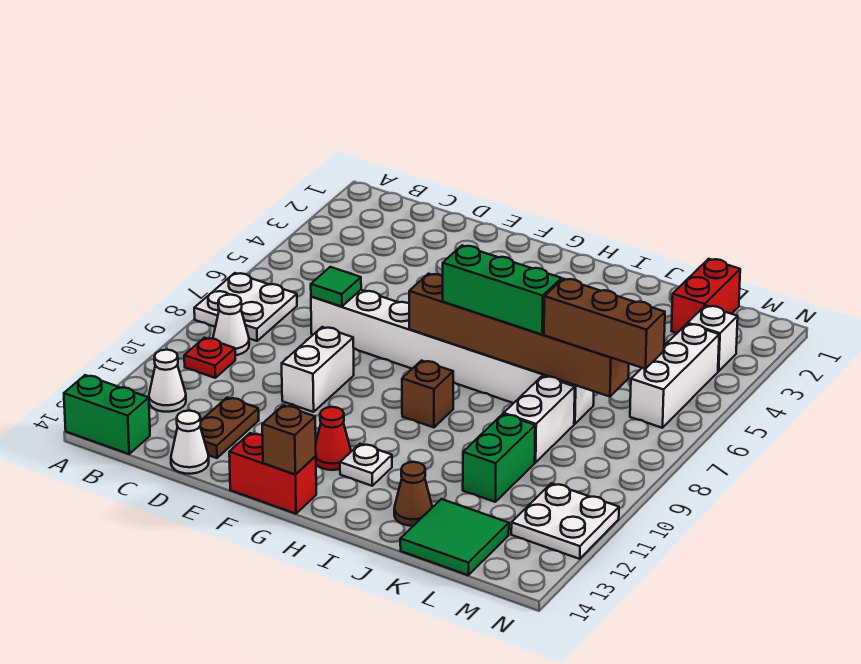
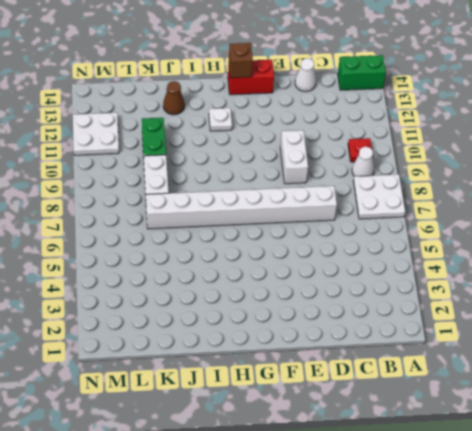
none -> white 1x1 cone [149,350,186,412]
none -> brown 1x2 plate [200,397,259,458]
none -> red 1x1 cone [316,407,351,470]

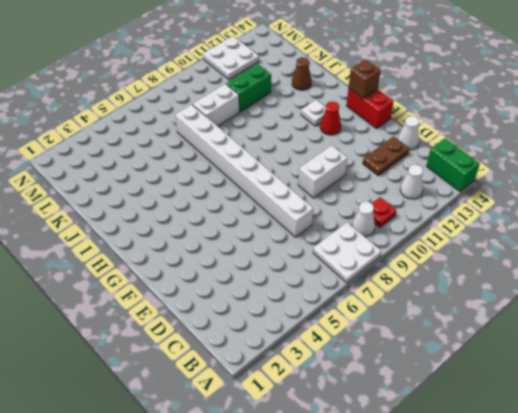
none -> brown 1x1 brick [402,361,453,427]
none -> green 2x2 tile [400,499,509,575]
none -> red 1x2 brick [671,259,740,333]

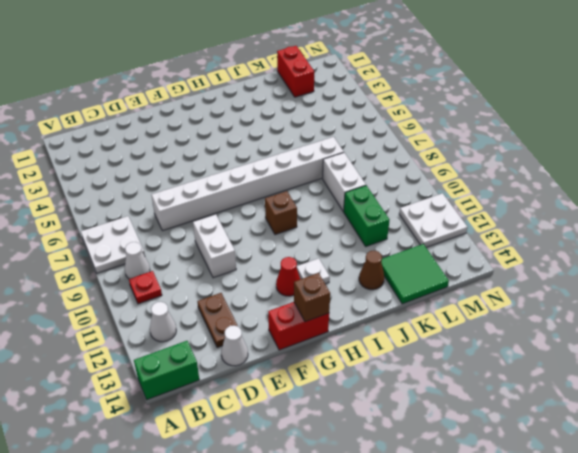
none -> white 1x1 brick [688,306,738,371]
none -> white 1x3 brick [630,324,719,428]
none -> green 1x1 tile [311,267,361,307]

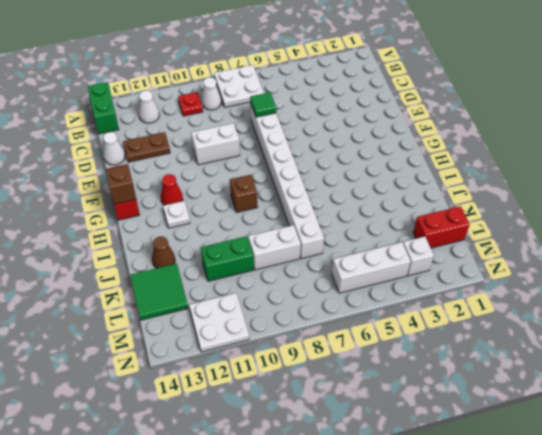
none -> brown 1x6 brick [409,274,629,397]
none -> green 1x3 brick [443,246,562,334]
none -> brown 1x3 brick [544,279,665,369]

